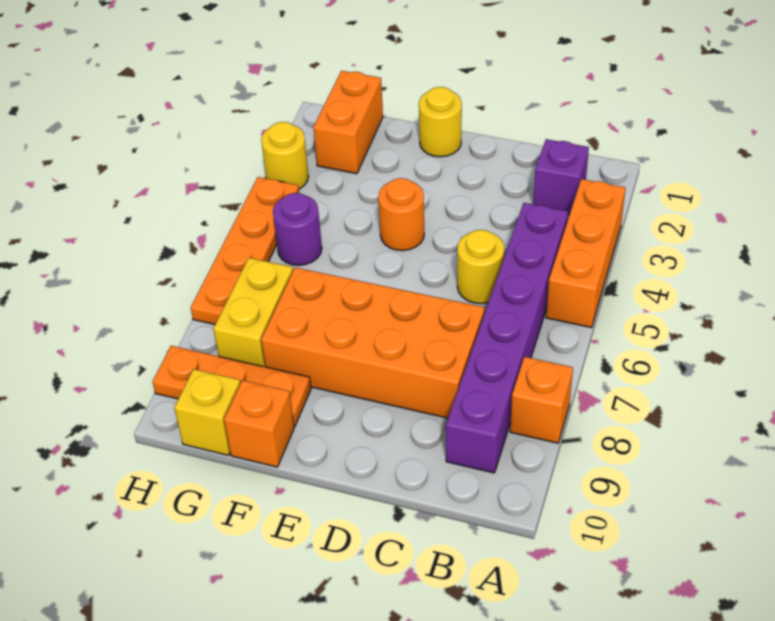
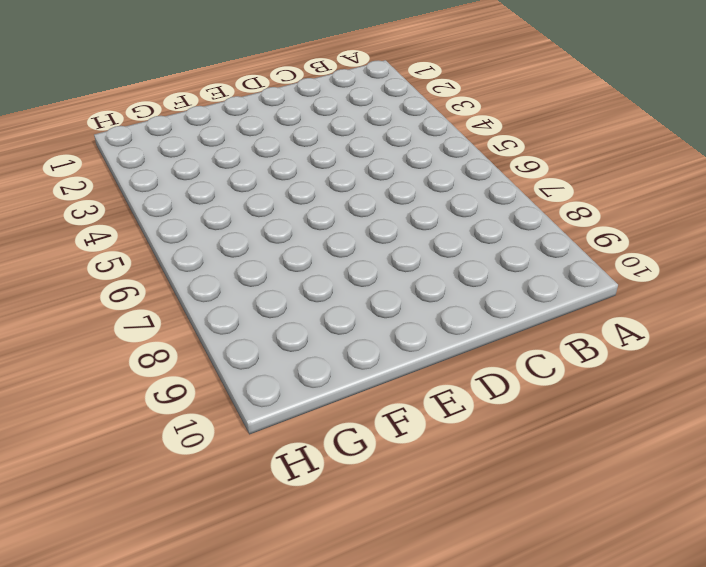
none -> orange 1x3 brick [546,179,625,328]
none -> orange 1x1 brick [510,357,573,443]
none -> purple 1x1 brick [533,139,589,215]

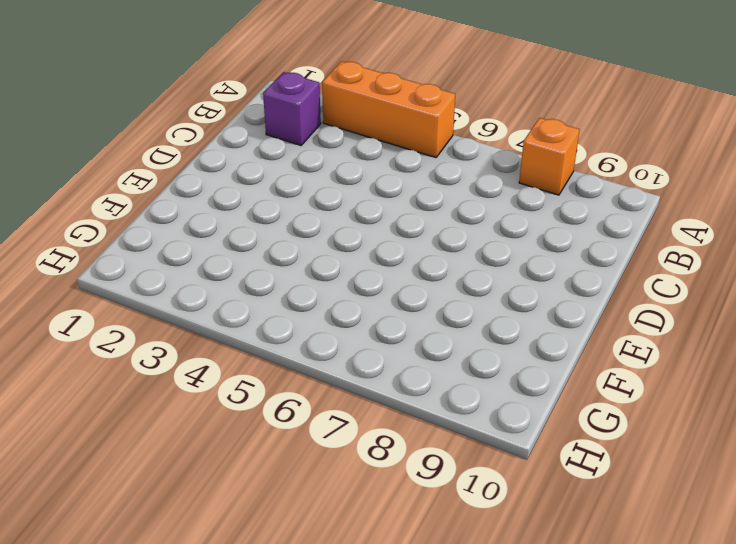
none -> purple 1x6 brick [446,203,568,473]
none -> yellow 1x1 round brick [457,230,504,304]
none -> orange 2x4 brick [261,267,484,418]

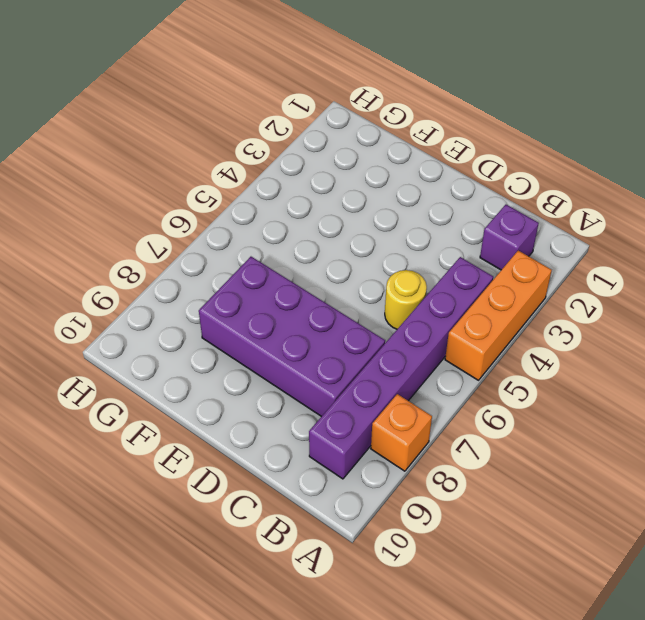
purple 2x4 brick [199,257,385,417] -> orange 2x4 brick [261,267,484,418]
none -> yellow 1x1 round brick [419,87,462,157]
none -> orange 1x1 round brick [378,178,424,251]
none -> orange 1x3 plate [153,346,311,426]

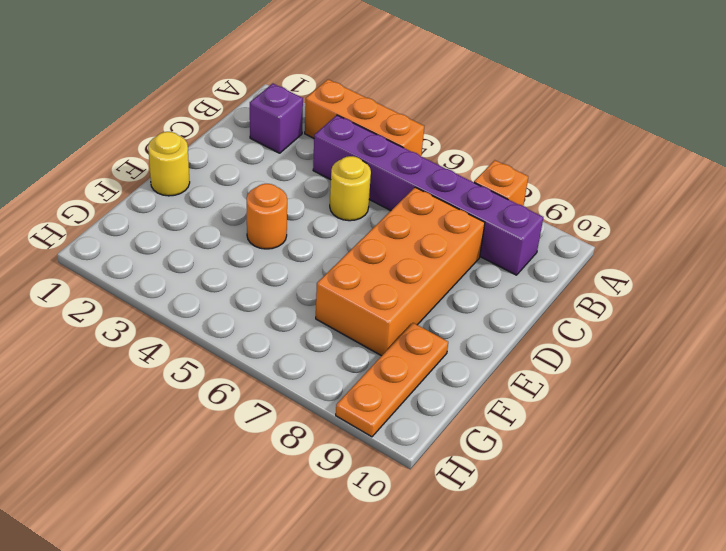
none -> orange 1x1 brick [224,380,294,467]
none -> orange 1x2 brick [313,71,383,174]
none -> purple 1x1 round brick [273,193,322,265]

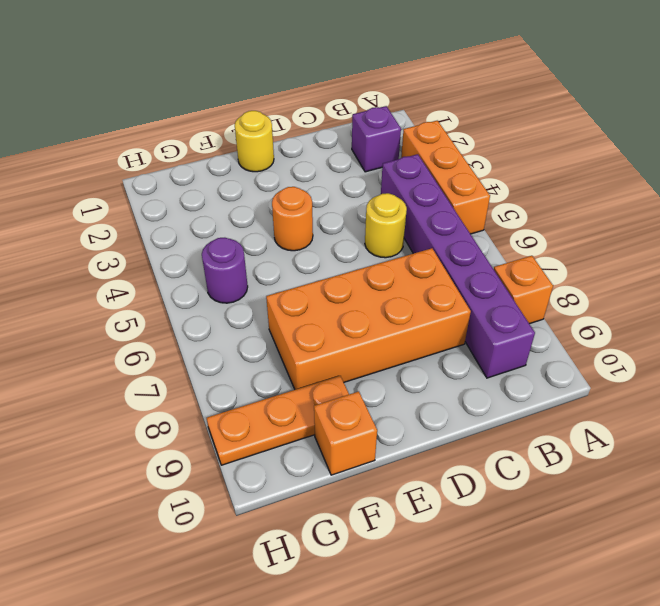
none -> orange 1x2 brick [313,71,383,174]
none -> yellow 1x2 brick [213,258,293,367]
none -> yellow 1x1 brick [174,369,240,455]

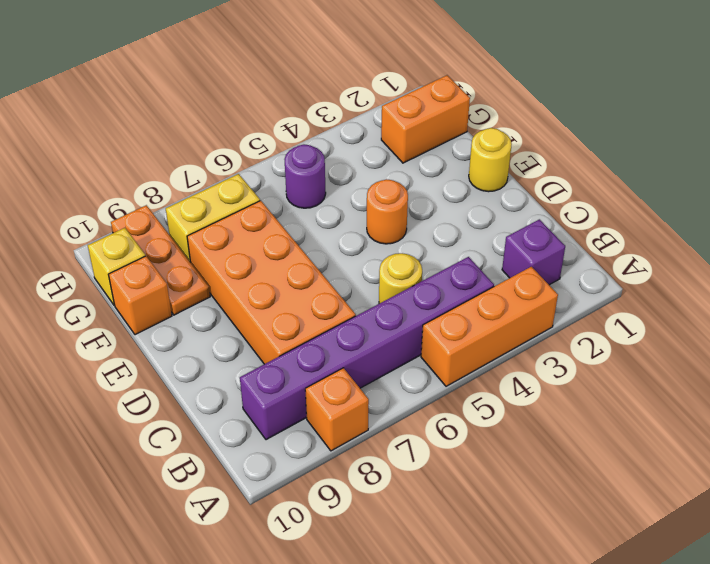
none -> yellow 1x1 round brick [261,122,309,189]
none -> orange 1x4 plate [191,177,299,324]

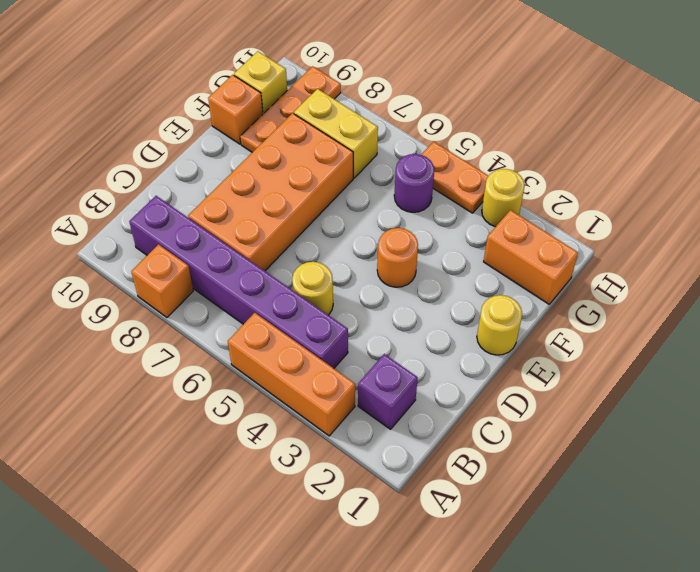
orange 1x2 plate [421,142,488,213] -> orange 1x4 plate [191,177,299,324]

